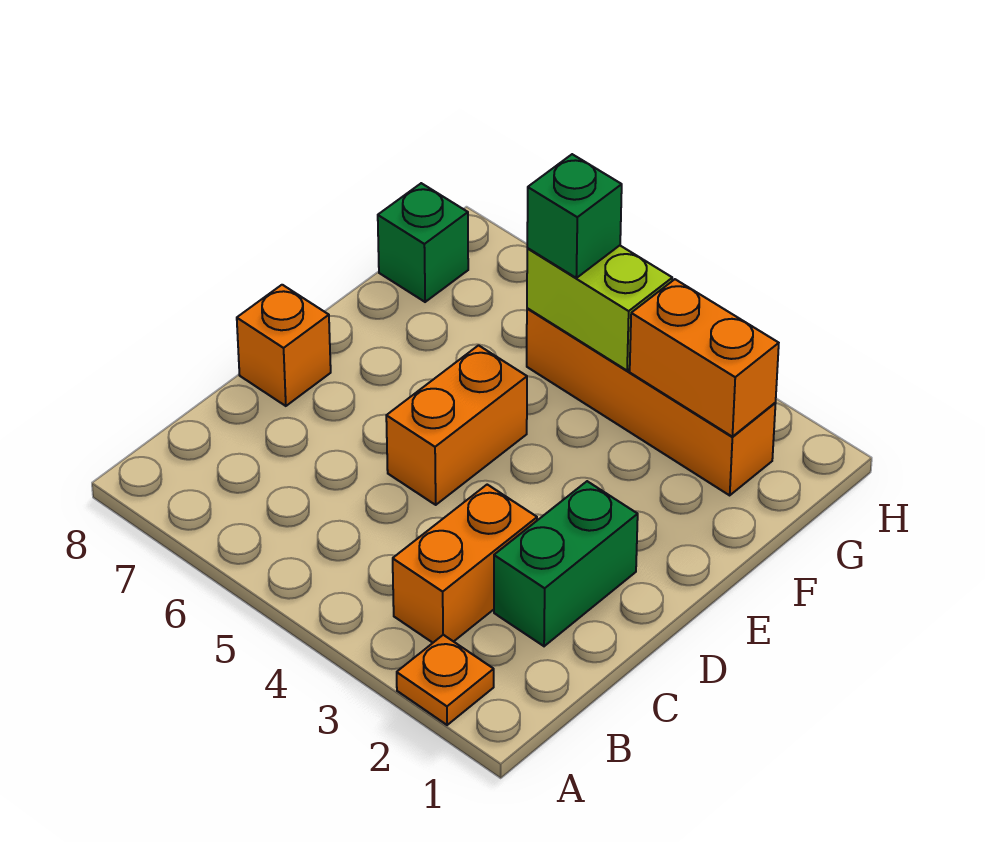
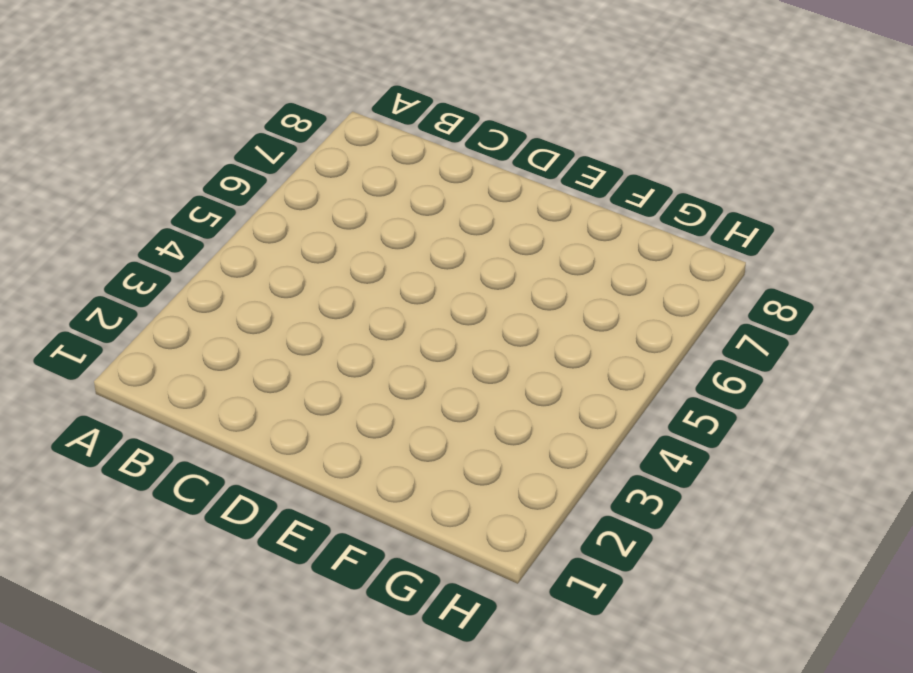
none -> orange 1x1 plate [397,635,494,725]
none -> orange 1x2 brick [393,485,537,643]

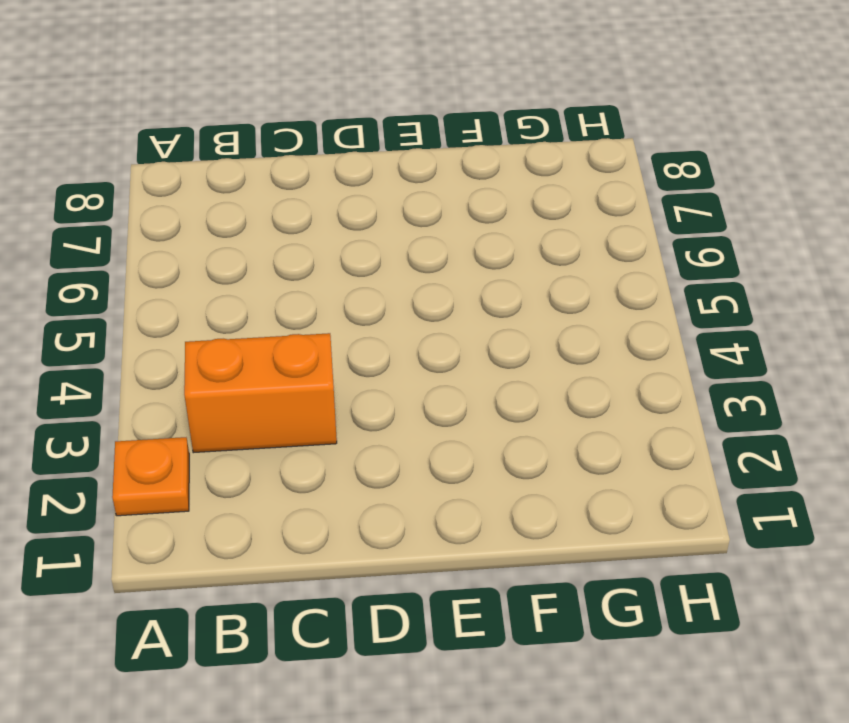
none -> green 1x2 brick [494,481,638,646]
none -> orange 1x2 brick [386,345,527,505]

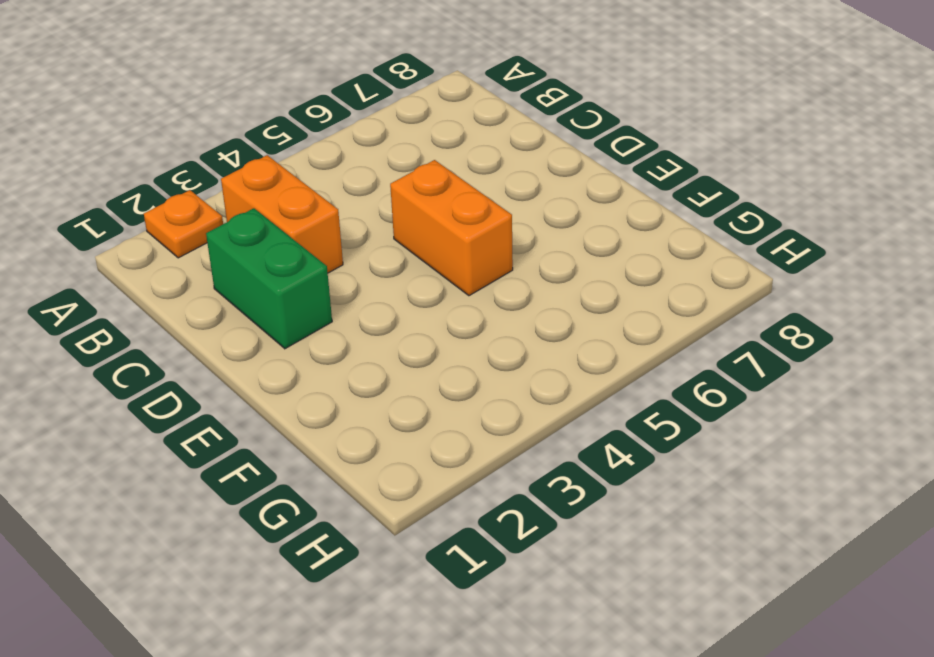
none -> orange 1x1 brick [237,285,331,406]
none -> orange 1x4 brick [527,308,776,495]

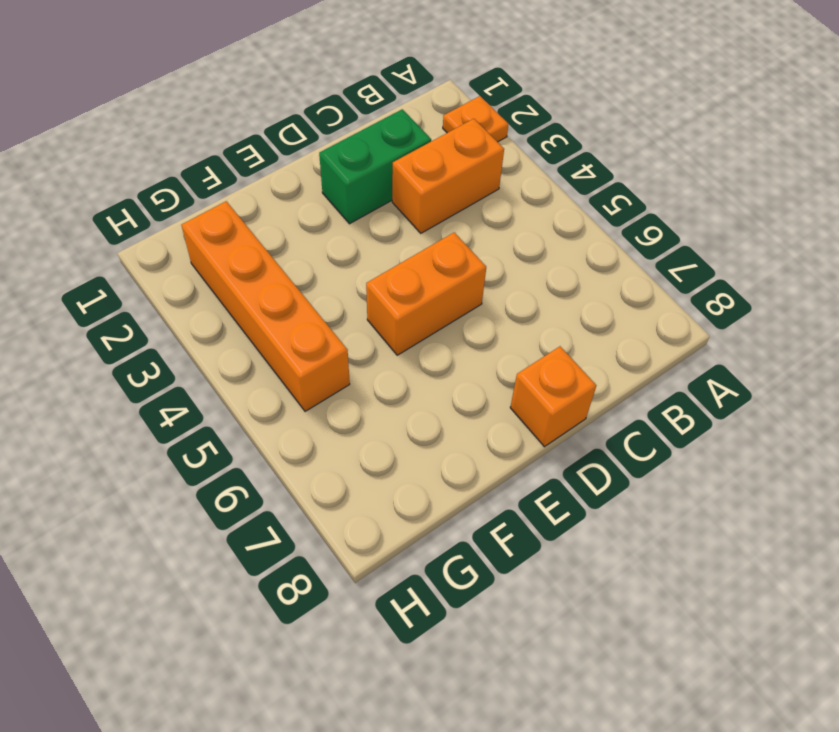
none -> green 1x1 brick [378,183,468,302]
none -> orange 1x2 brick [630,279,779,437]

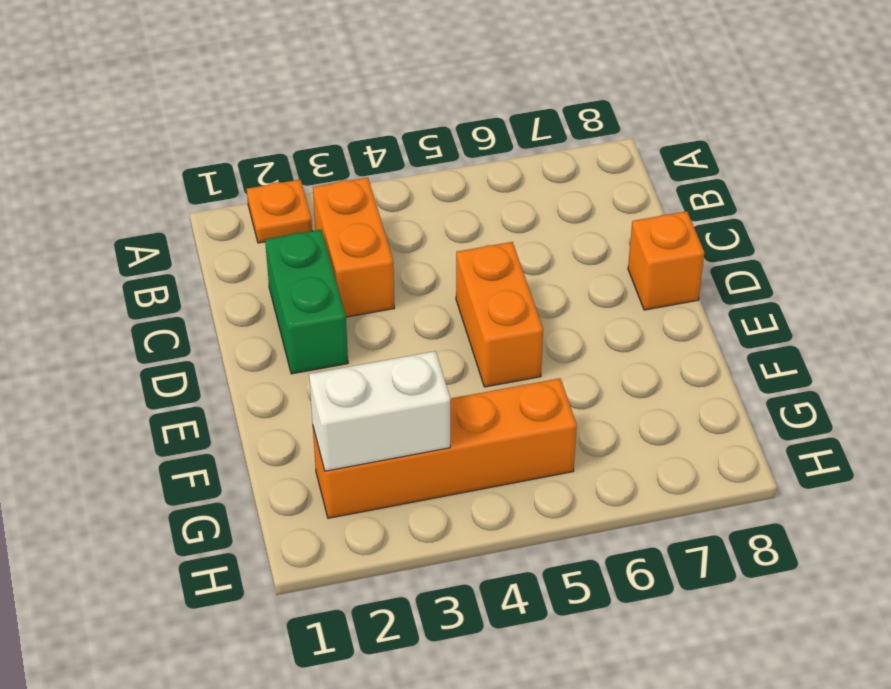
white 1x2 brick [309,351,450,471] -> orange 1x2 brick [630,279,779,437]
none -> green 1x1 brick [378,183,468,302]
none -> lime 1x2 brick [527,246,672,371]

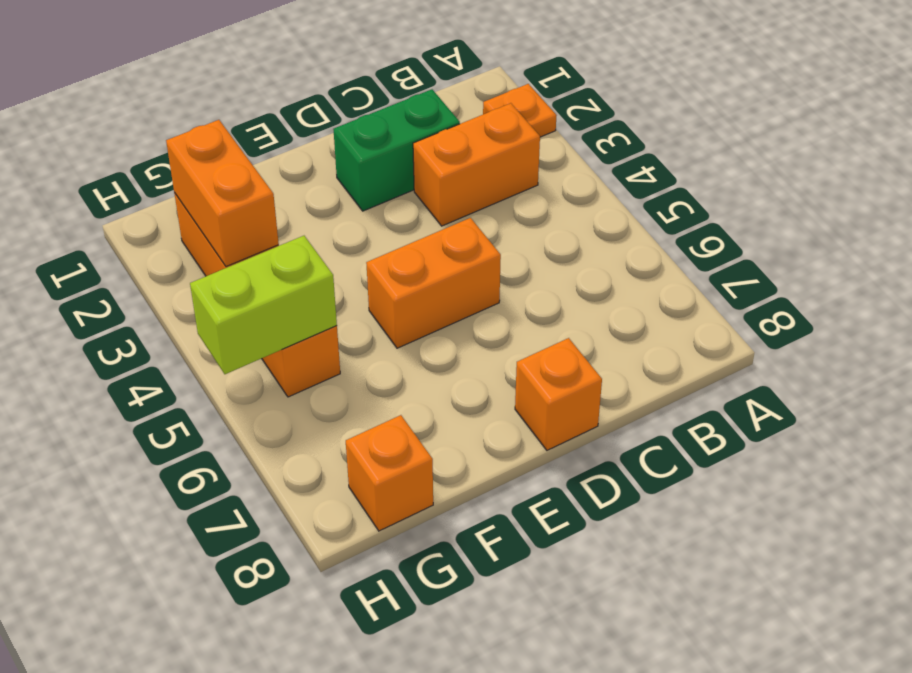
lime 1x2 brick [190,236,337,374] -> lime 1x2 brick turned to [527,246,672,371]
orange 1x1 brick [346,415,433,531] -> green 1x1 brick [378,183,468,302]
none -> green 1x1 brick [527,154,622,278]

